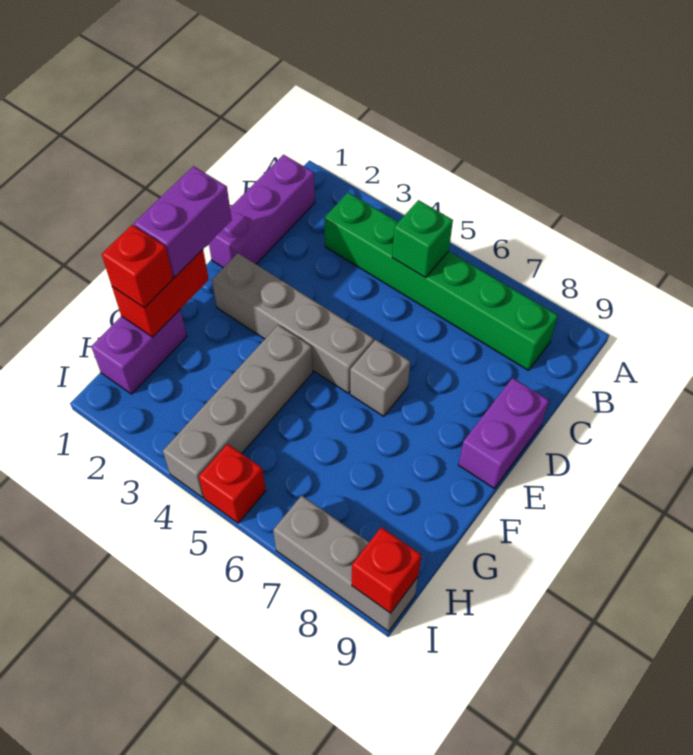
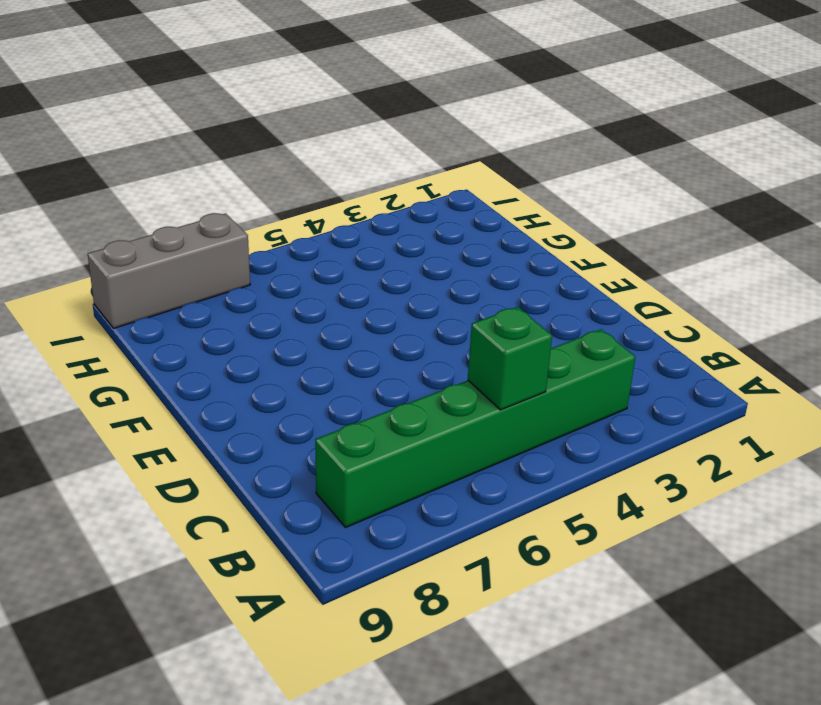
none -> purple 1x3 brick [209,155,315,268]
none -> purple 1x2 brick [459,378,549,488]
none -> grey 1x4 brick [212,253,374,393]

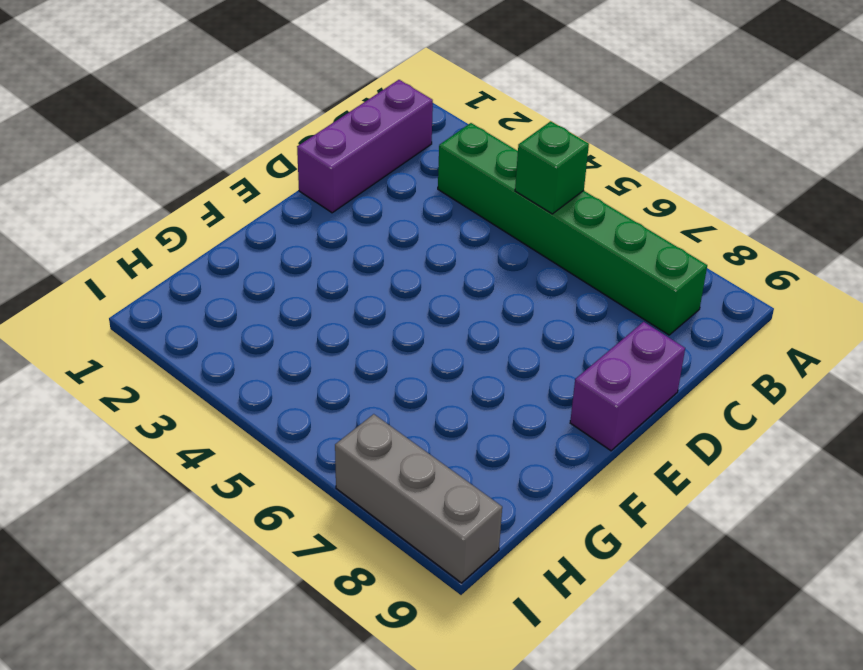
none -> grey 1x4 brick [212,253,374,393]
none -> grey 1x1 brick [350,340,410,416]
none -> grey 1x4 brick [163,325,313,498]

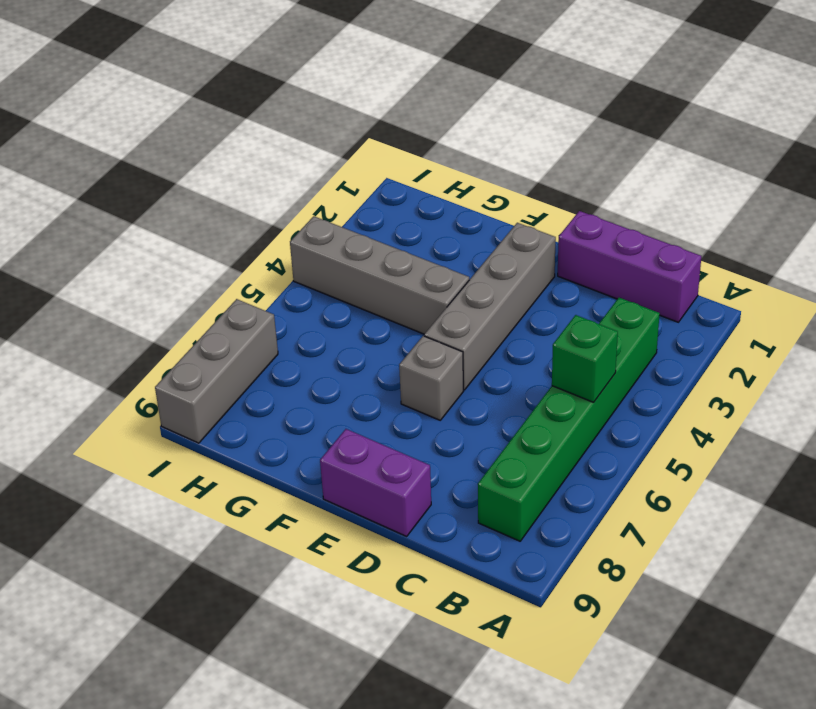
none -> purple 1x2 brick [91,309,187,394]
none -> red 1x1 brick [199,444,266,523]
none -> red 1x2 brick [112,250,209,337]

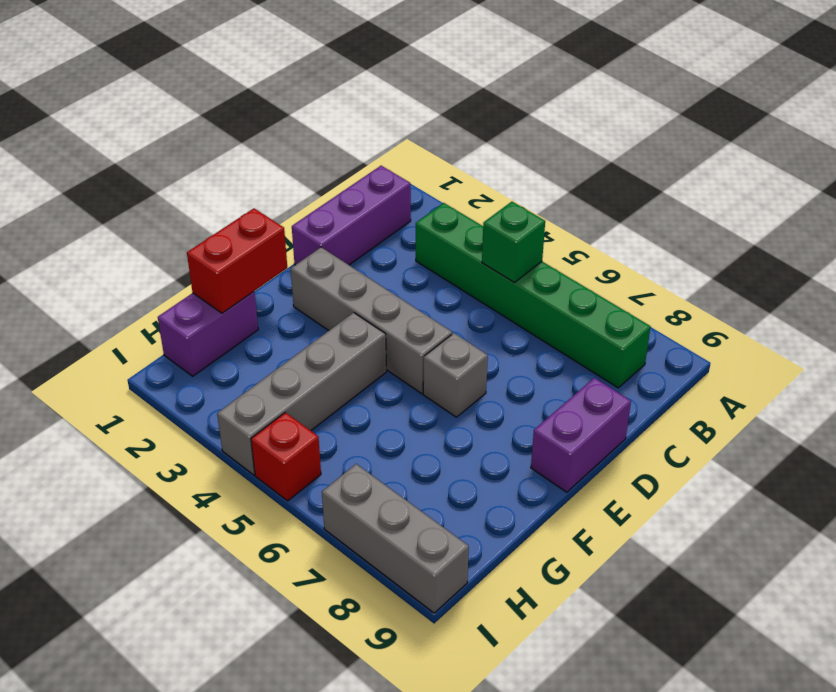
none -> red 1x1 brick [352,527,422,613]
none -> purple 1x2 brick [134,166,232,277]
none -> red 1x1 brick [102,225,173,308]

